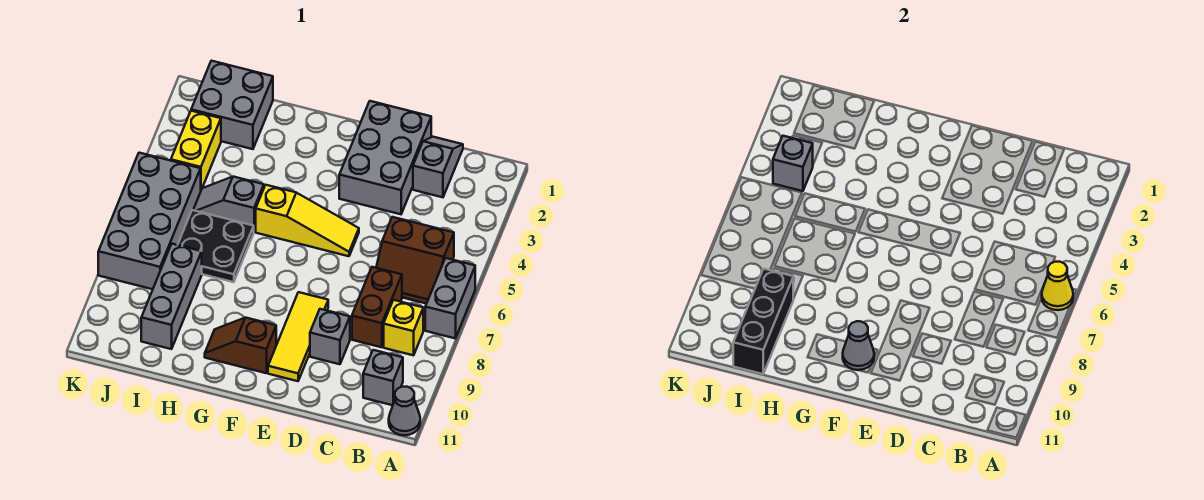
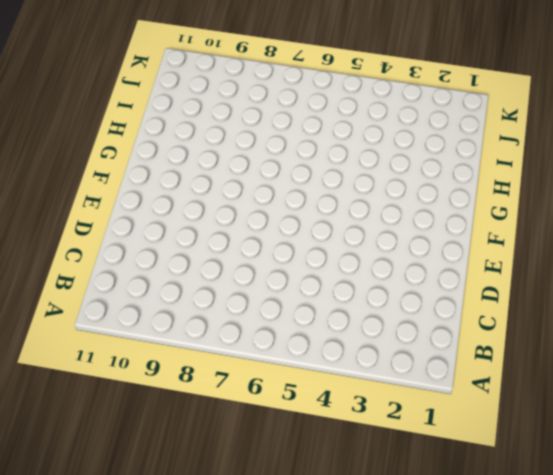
none -> grey 1x2 brick [425,258,475,338]
none -> grey 1x1 cone [389,387,420,435]
none -> brown 2x2 slope [376,217,454,304]

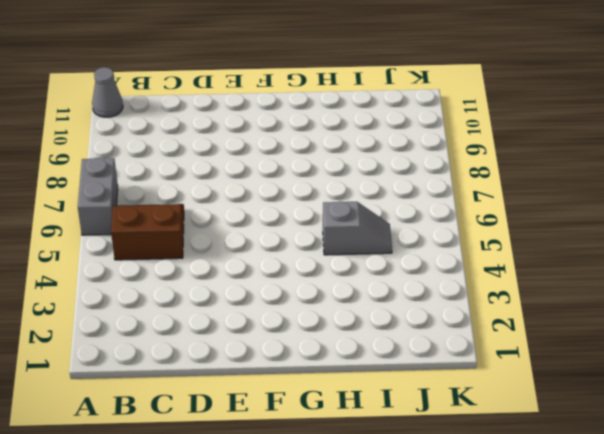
none -> yellow 1x1 brick [384,300,423,355]
none -> grey 1x1 brick [363,350,403,405]
none -> grey 1x2 slope [413,137,463,197]

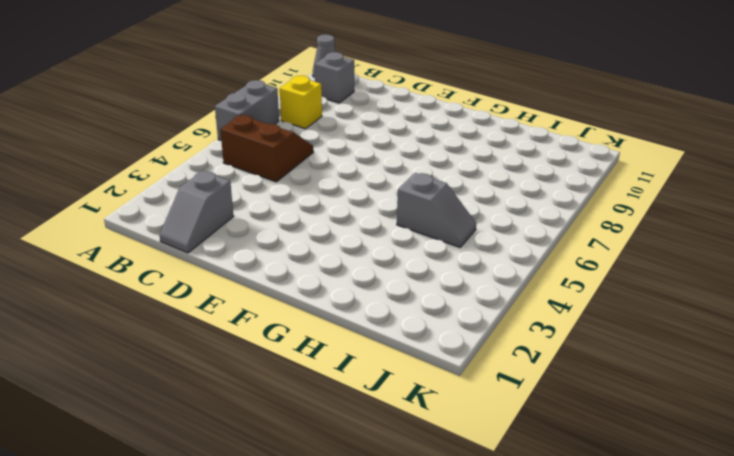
none -> brown 1x2 brick [352,267,402,347]
none -> grey 2x3 brick [339,101,431,214]
none -> grey 1x1 brick [310,309,350,364]

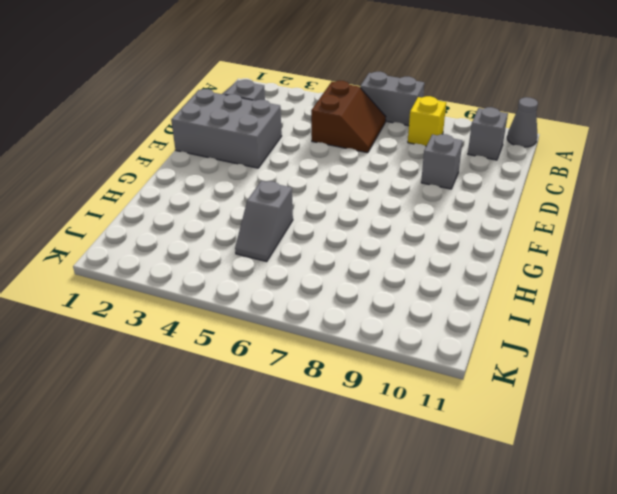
none -> brown 1x2 brick [352,267,402,347]
none -> yellow 1x3 slope [256,185,359,256]
none -> yellow 1x3 tile [268,292,328,381]

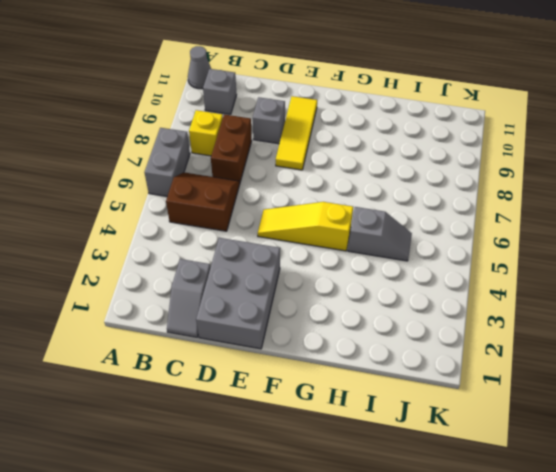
none -> brown 1x2 slope [205,318,276,373]
none -> black 2x2 plate [178,210,254,282]
none -> grey 2x2 brick [191,61,273,149]

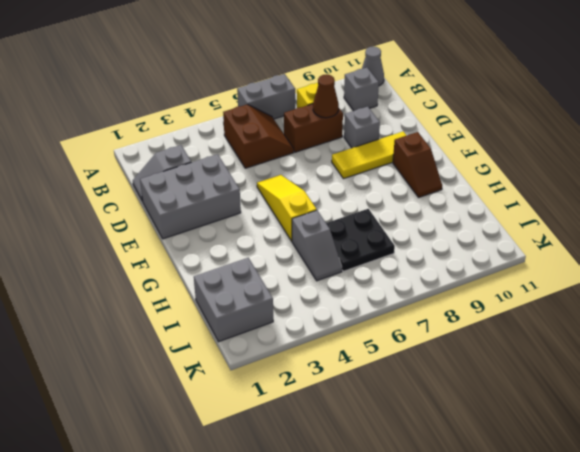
brown 1x1 cone [313,74,339,118] -> none
none -> grey 1x3 brick [141,244,202,349]
none -> yellow 1x2 brick [171,111,221,190]
none -> grey 2x4 brick [98,153,201,289]

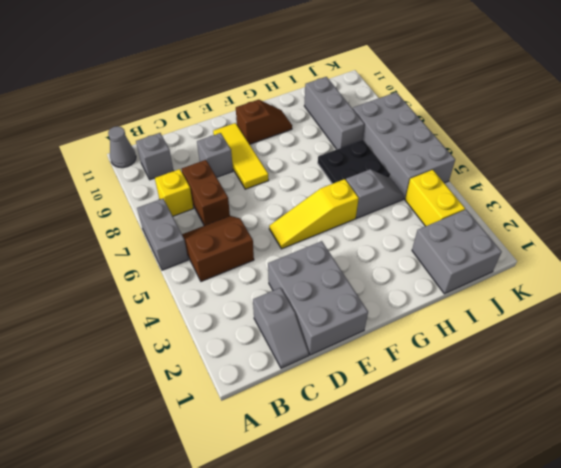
none -> yellow 1x1 cone [1042,262,1073,310]
none -> grey 1x1 cone [843,321,874,370]
none -> black 1x3 brick [733,269,793,374]

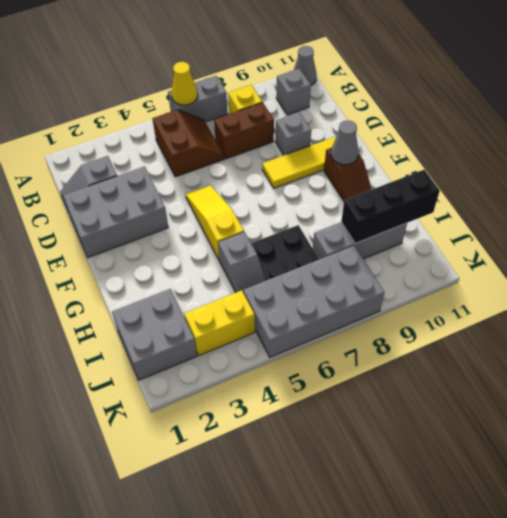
none -> grey 1x1 brick [773,136,813,191]

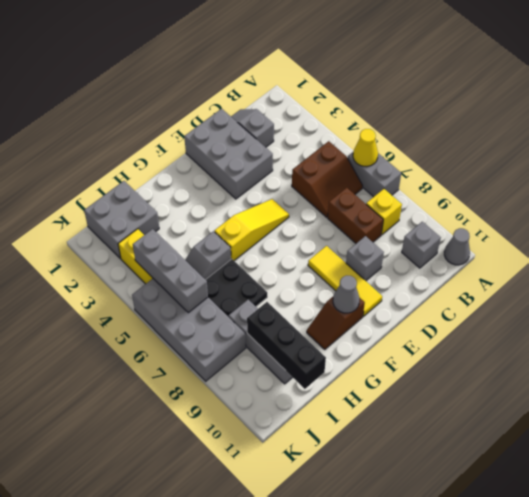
grey 1x3 brick [133,229,208,313] -> grey 1x1 brick [773,136,813,191]

